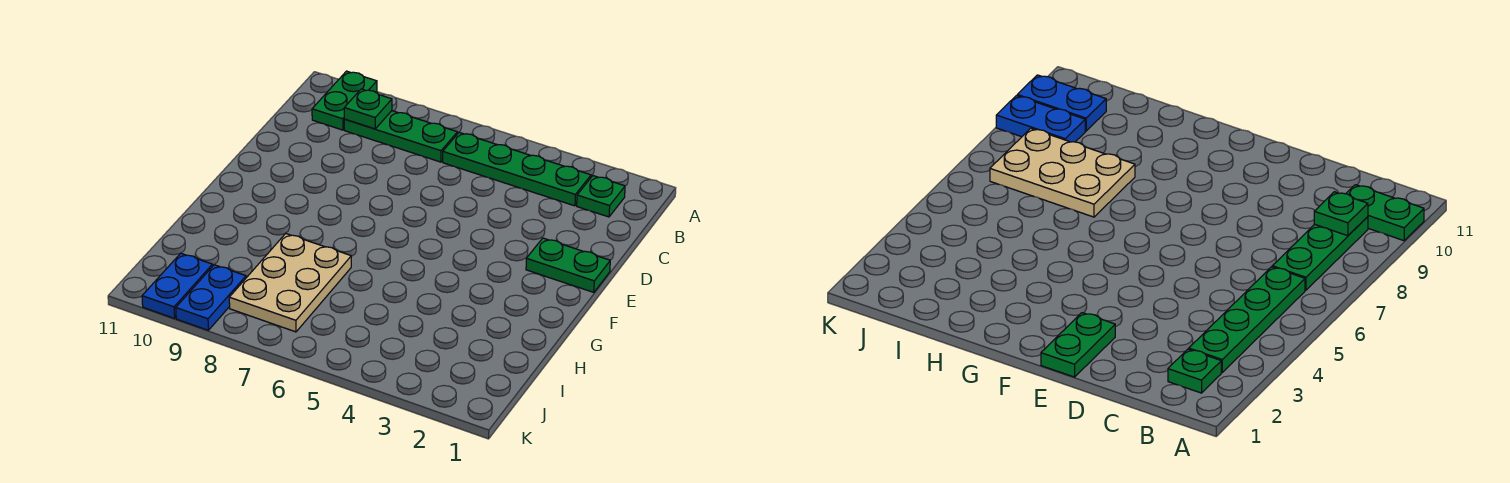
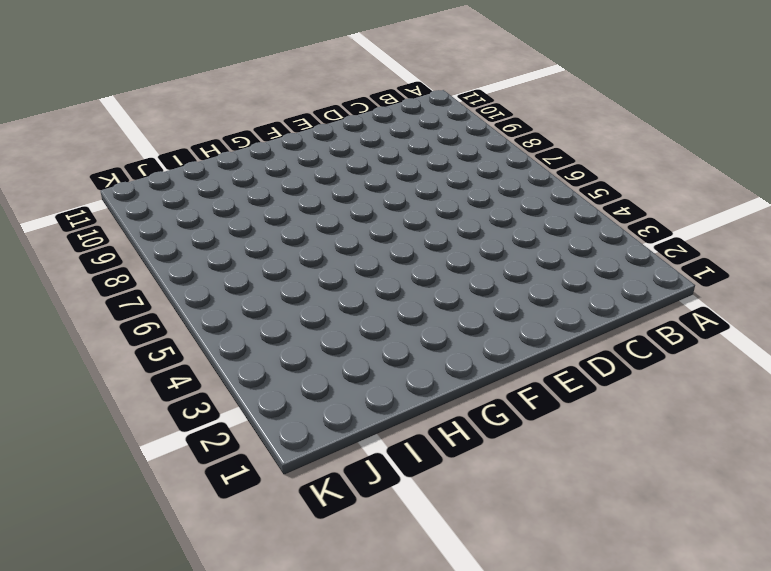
none -> green 1x2 plate [312,71,377,130]
none -> green 1x1 plate [577,176,625,217]

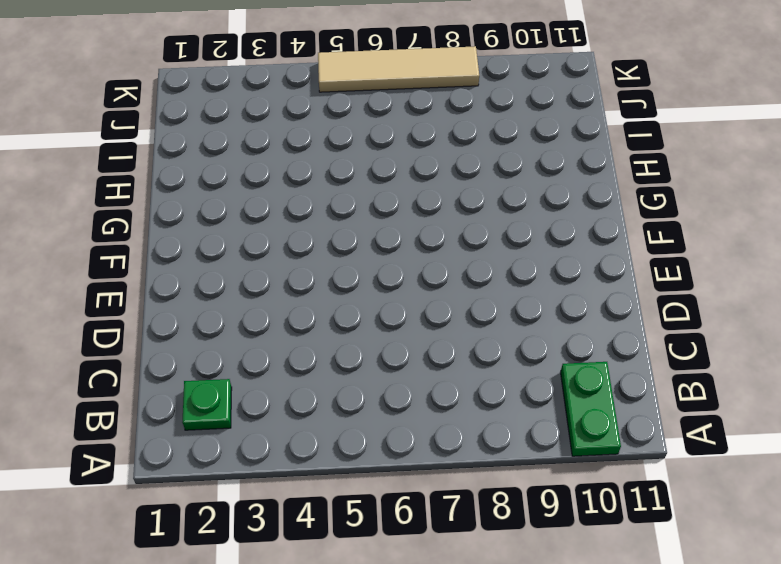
tan 1x4 tile [318,46,479,92] -> none
none -> green 1x4 plate [443,132,591,206]
none -> green 1x3 plate [344,111,457,162]

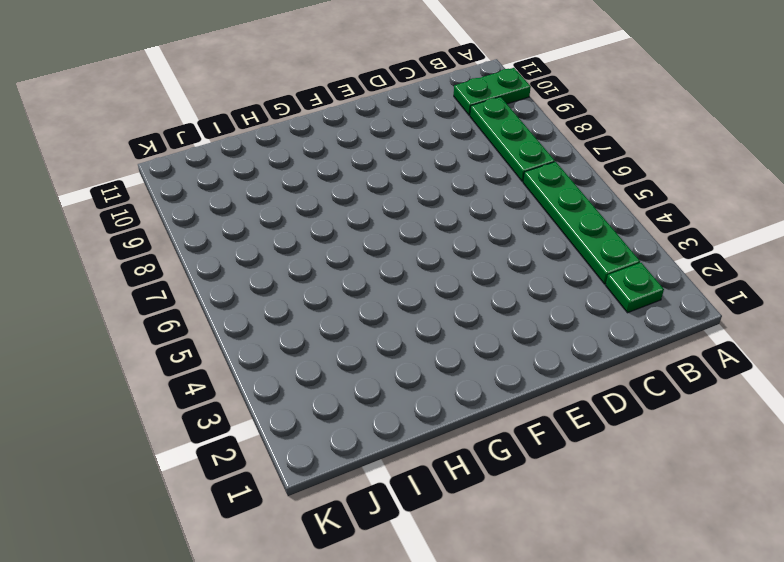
none -> green 1x2 plate [526,238,610,292]
none -> tan 2x3 plate [229,234,351,332]

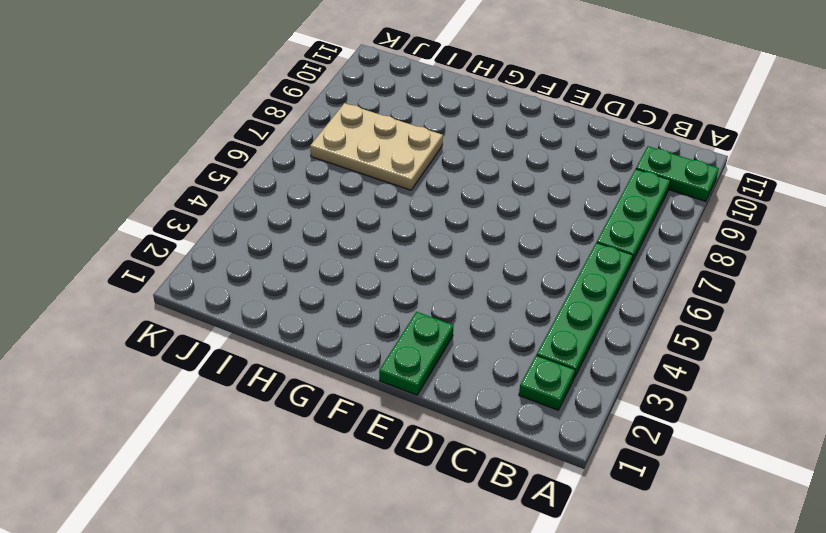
none -> blue 1x2 plate [176,265,246,330]
none -> blue 1x2 plate [142,253,213,318]

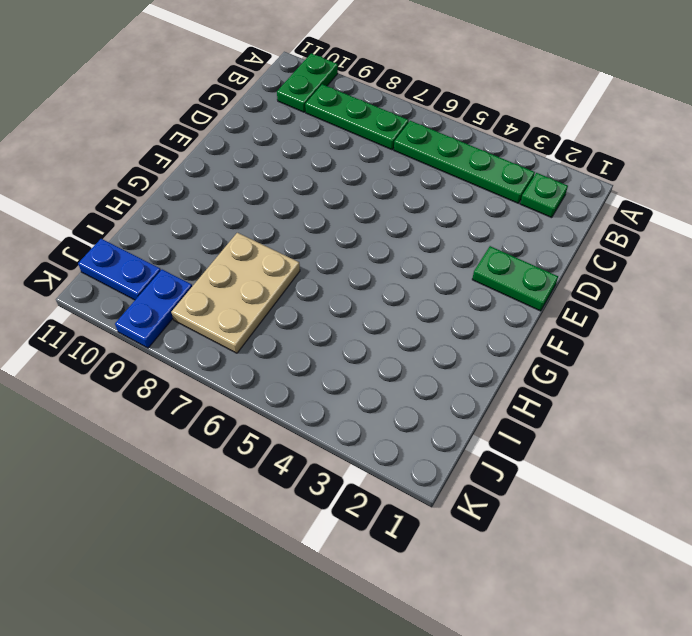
blue 1x2 plate [78,239,161,300] -> blue 1x2 plate turned to [142,253,213,318]
none -> green 1x1 plate [344,89,392,129]

